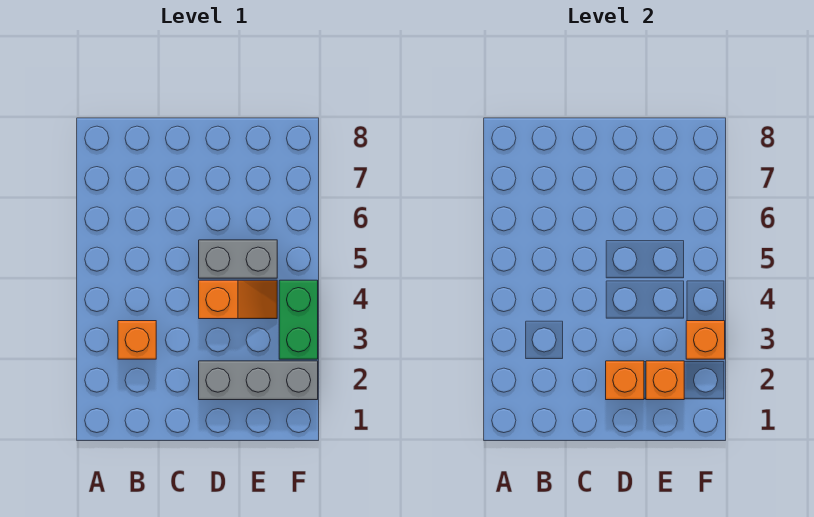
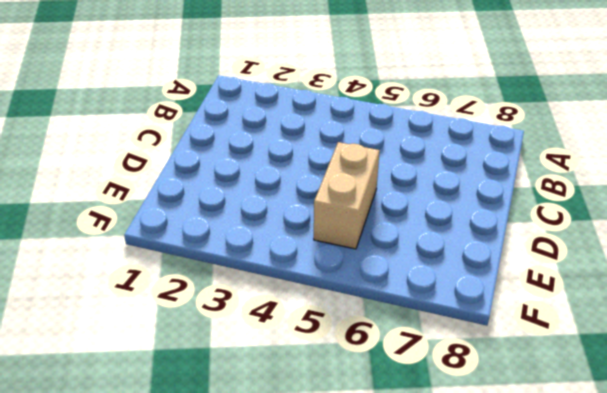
tan 1x2 brick [314,142,380,249] -> grey 1x2 brick [199,240,277,278]
none -> orange 1x1 brick [118,321,156,359]
none -> grey 1x3 brick [199,361,318,400]

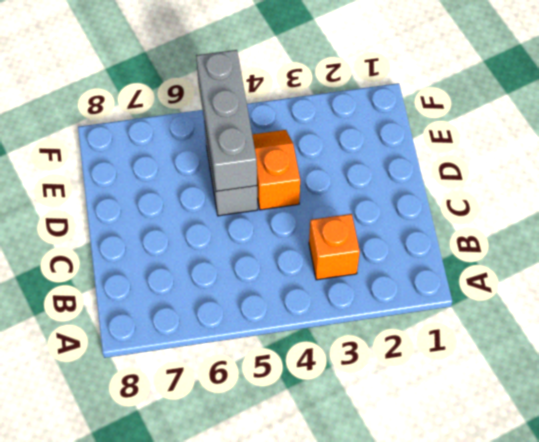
grey 1x3 brick [196,50,257,191] -> grey 1x3 brick moved to [199,361,318,400]
none -> green 1x2 brick [279,280,318,359]
none -> orange 1x1 brick [606,361,644,400]

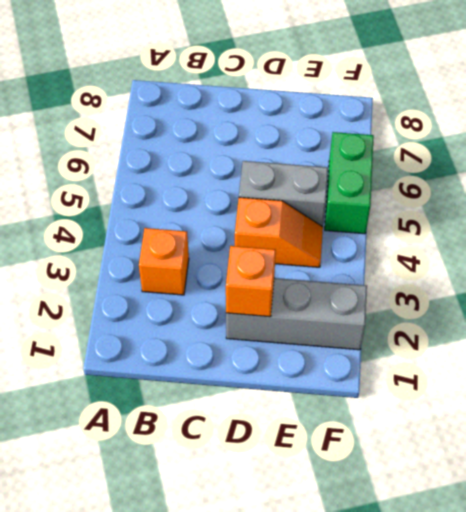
green 1x2 brick [325,132,374,234] -> green 1x2 brick moved to [279,280,318,359]
none -> orange 1x1 brick [646,361,684,400]
none -> orange 1x1 brick [686,321,725,359]

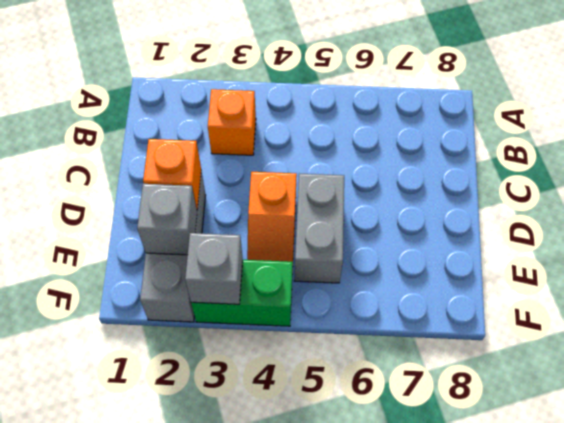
grey 1x1 brick [137,184,197,255] -> orange 1x1 brick [646,361,684,400]
grey 1x1 brick [185,233,243,304] -> orange 1x1 brick [686,321,725,359]

